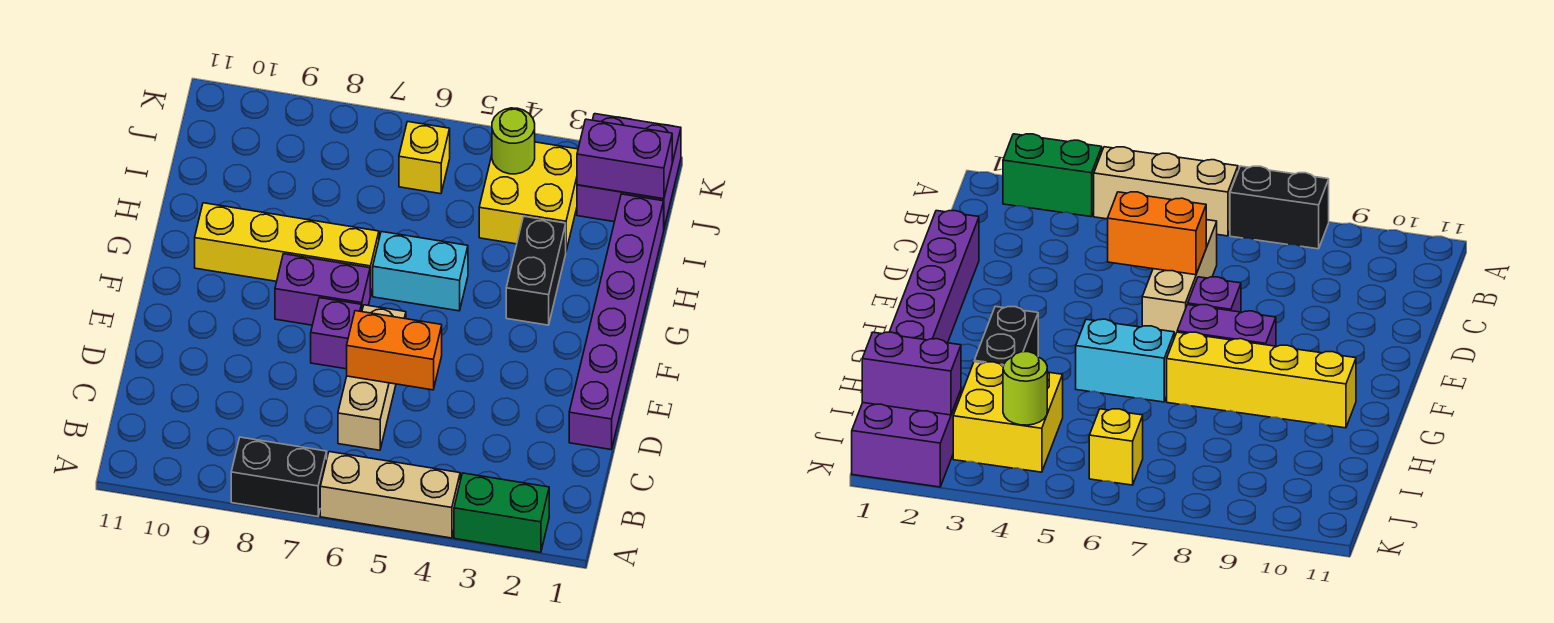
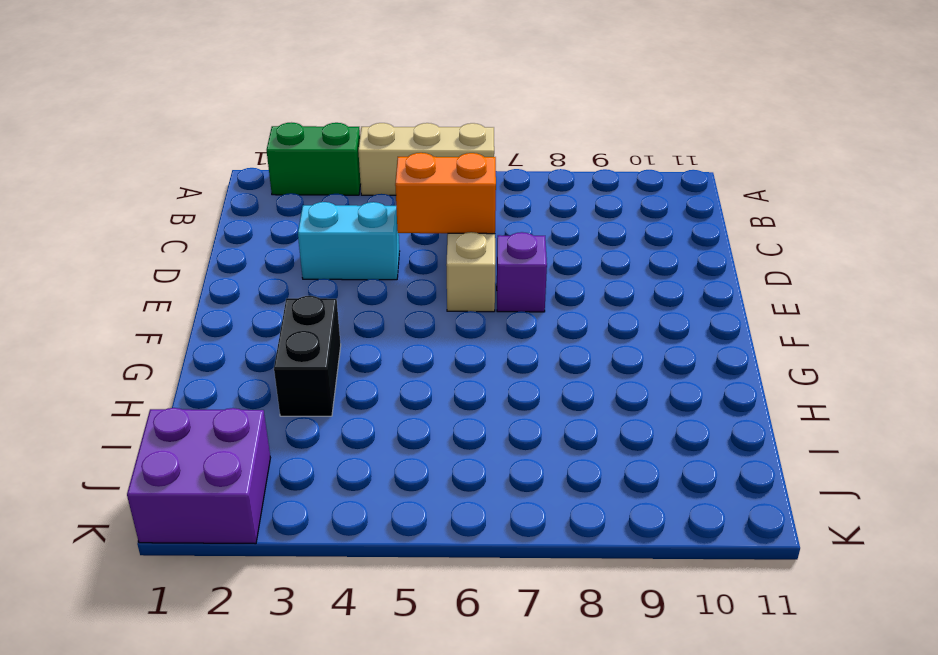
cyan 1x2 brick [298,202,400,280] -> cyan 1x2 brick moved to [373,232,468,311]
none -> black 1x2 brick [231,437,327,517]
none -> purple 1x6 brick [569,194,664,450]
none -> purple 1x2 brick [275,254,370,325]

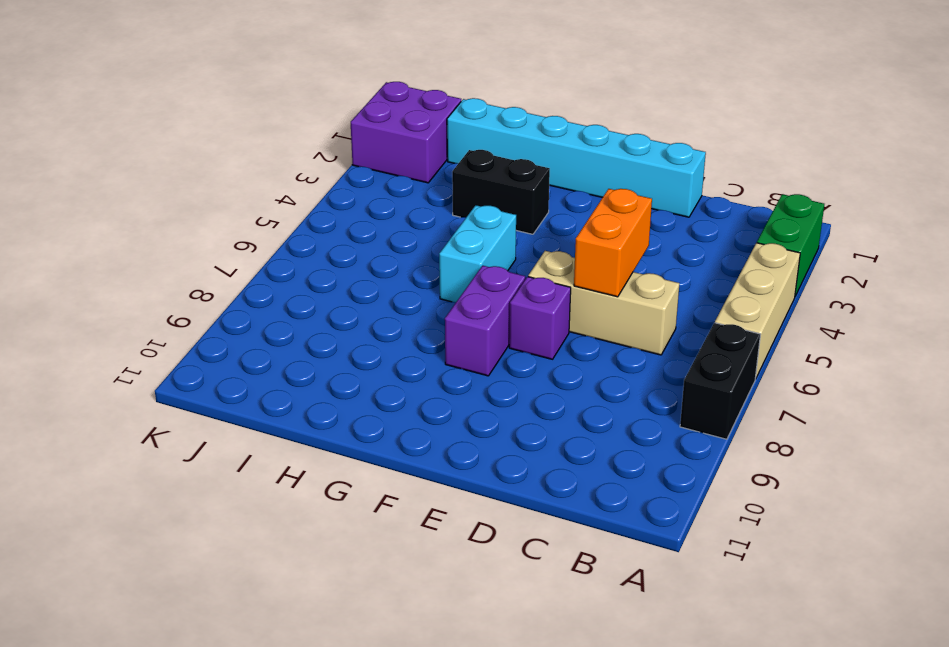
cyan 1x6 brick [447,98,706,217] -> purple 1x6 brick [569,194,664,450]
none -> yellow 1x4 brick [195,203,379,296]
none -> yellow 2x2 brick [479,142,578,250]
none -> yellow 1x1 brick [399,122,450,194]

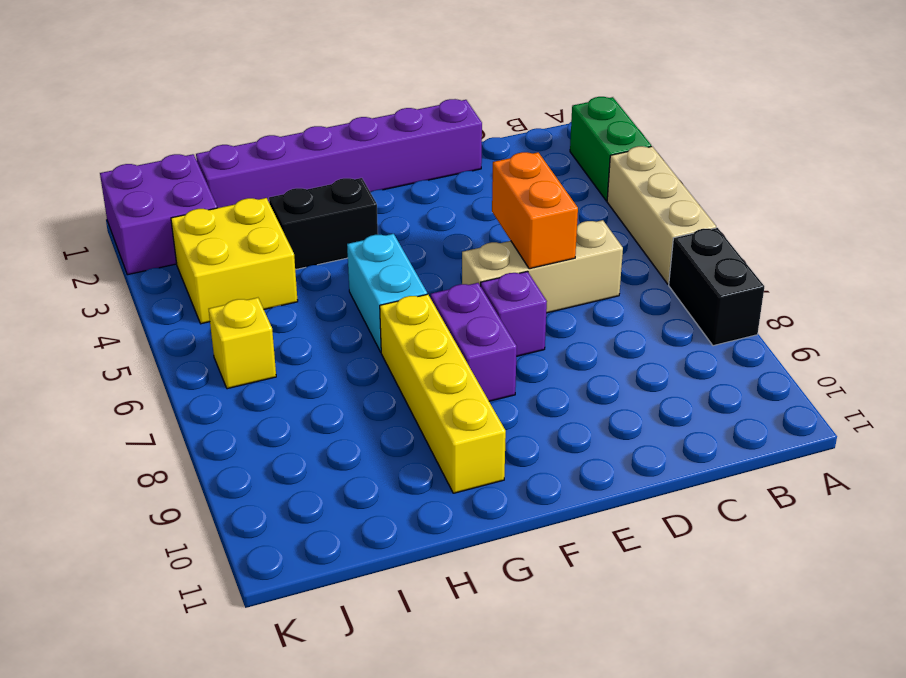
none -> purple 1x2 brick [577,119,672,199]
none -> lime 1x1 round brick [492,108,535,174]

